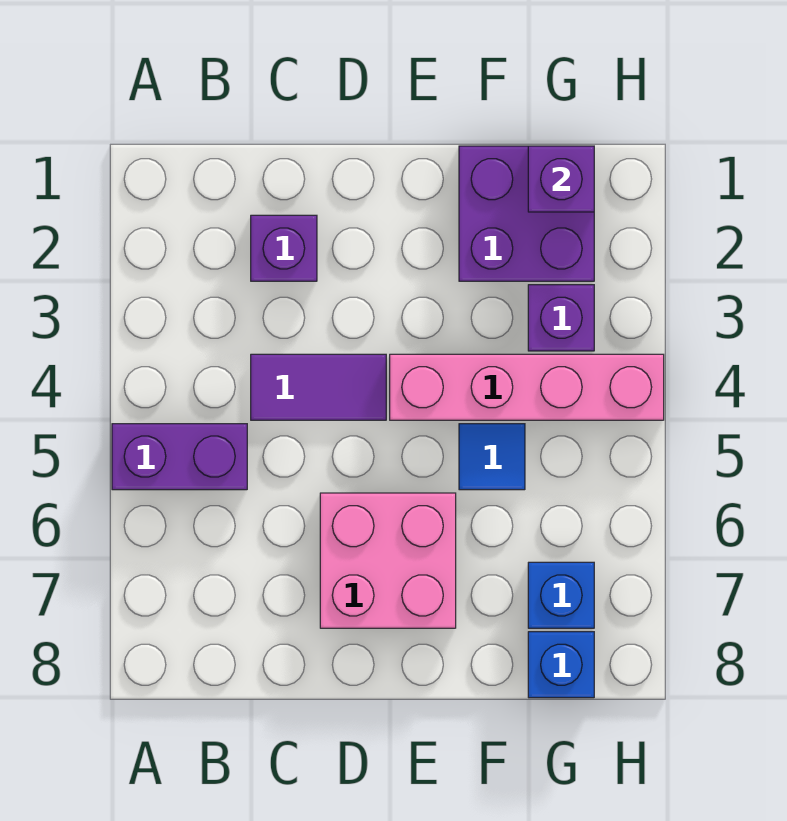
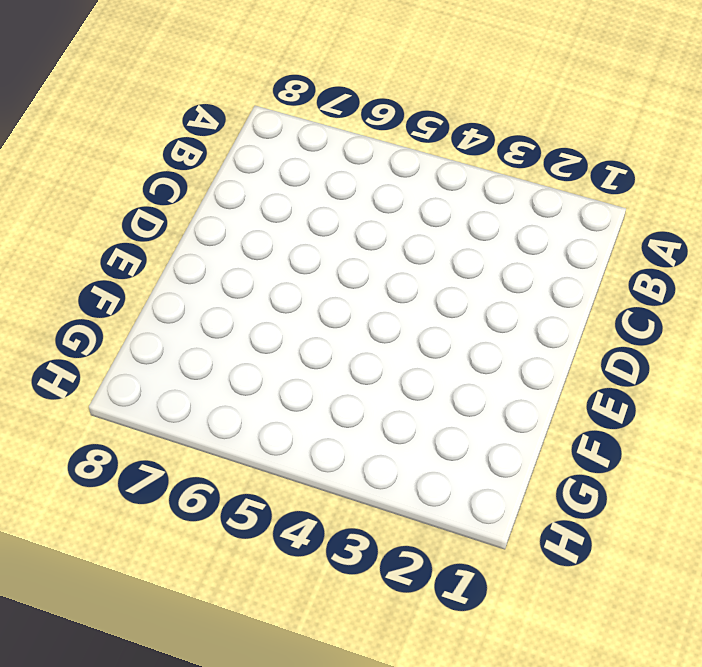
none -> purple 1x2 brick [112,424,247,490]
none -> purple 1x1 brick [251,215,317,281]

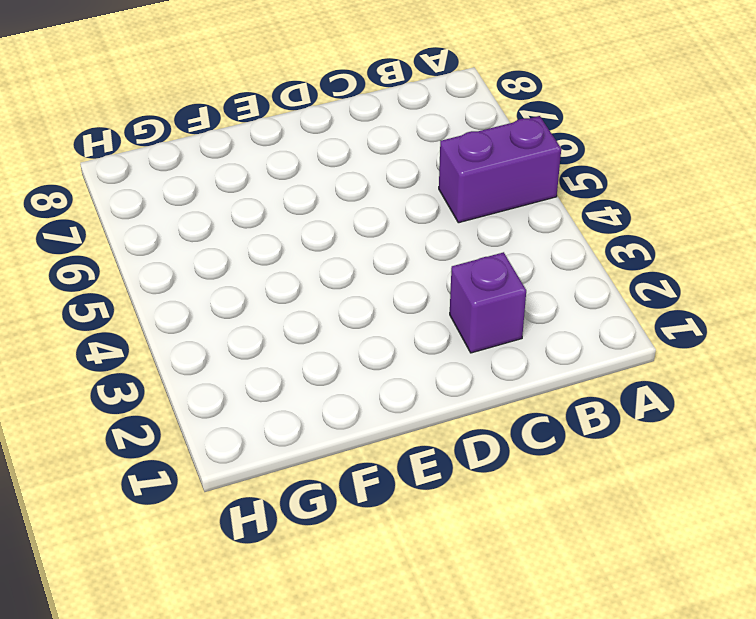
none -> purple 1x2 tile [251,354,386,420]
none -> pink 2x2 brick [320,493,456,628]

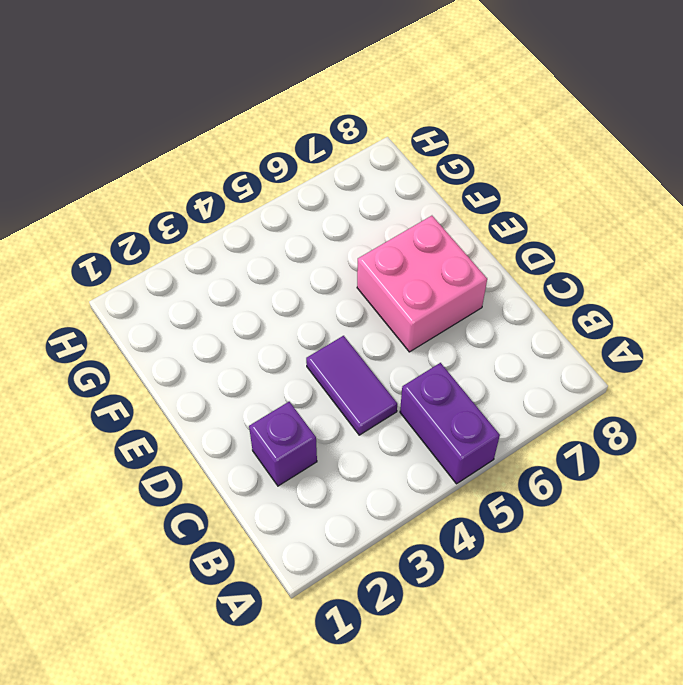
none -> pink 1x4 brick [390,354,664,420]
none -> purple 2x2 brick [459,146,594,281]

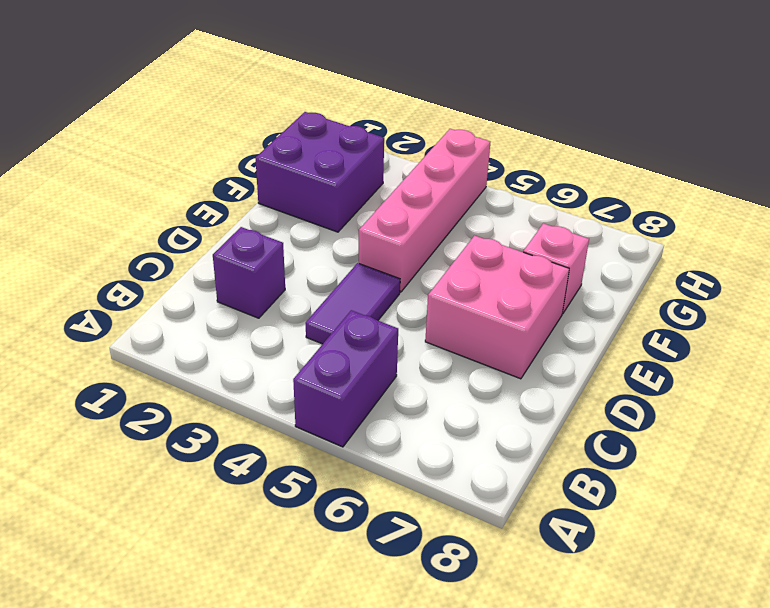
pink 1x1 brick [523,223,589,314] -> none
none -> blue 1x1 tile [459,424,525,490]
none -> purple 1x1 brick [528,285,594,351]

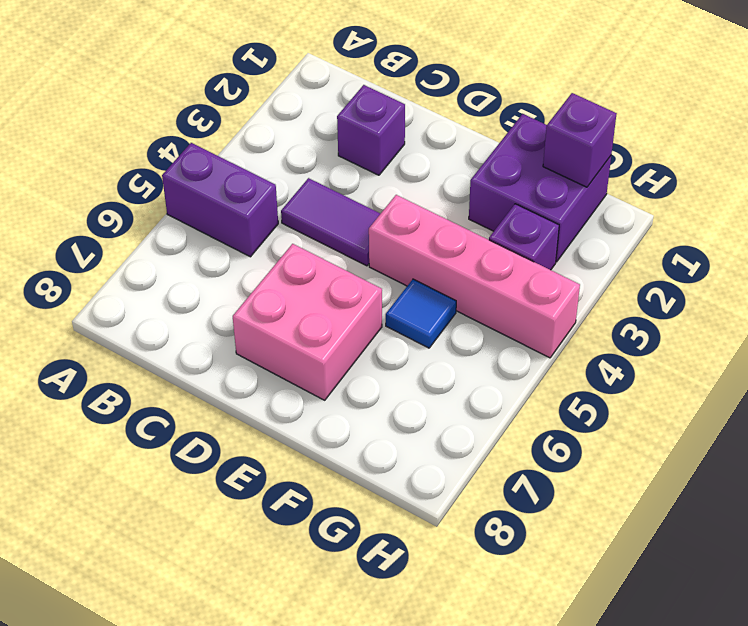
none -> blue 1x1 brick [528,562,594,628]
none -> blue 1x1 brick [528,632,594,698]

